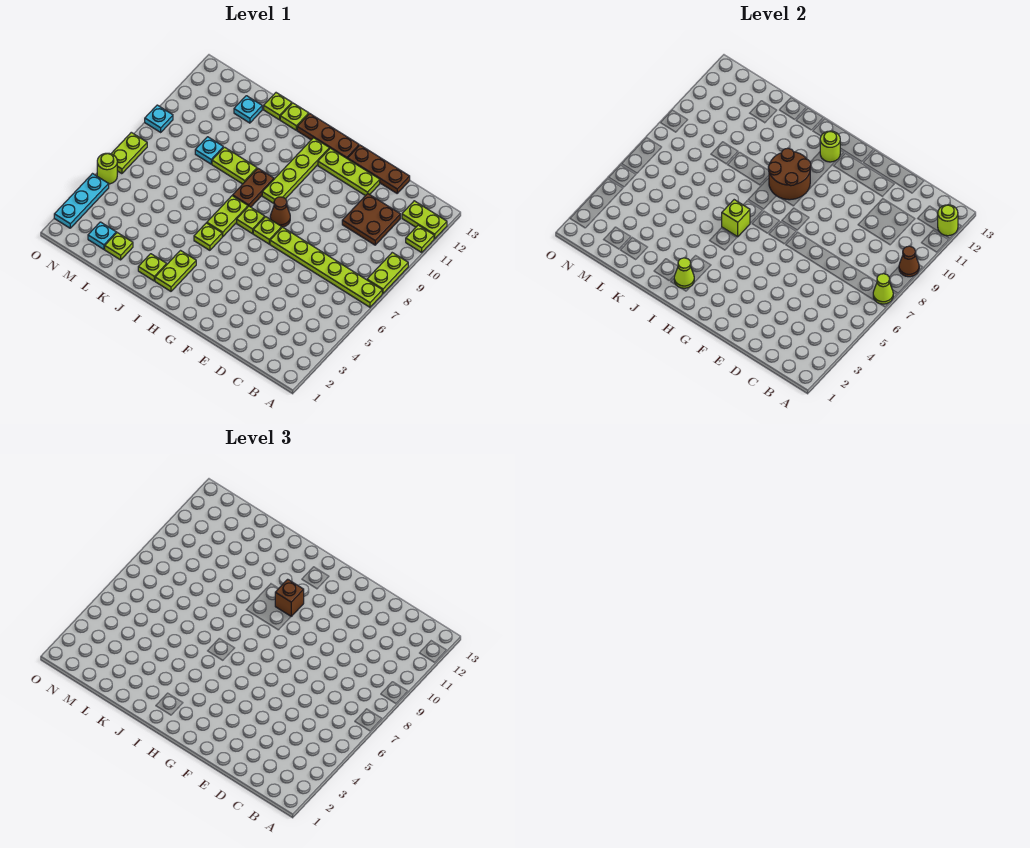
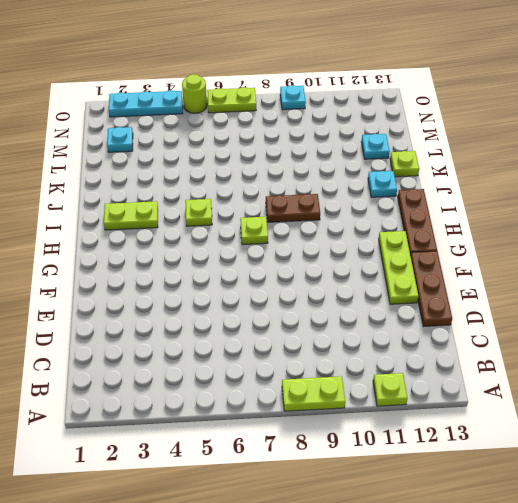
cyan 1x1 plate [368,171,397,197] -> cyan 1x1 plate moved to [195,137,223,164]
none -> lime 1x6 plate [270,227,382,307]
none -> lime 1x2 plate [402,201,447,239]
none -> brown 2x2 plate [342,194,400,245]
none -> lime 1x1 plate [253,217,282,244]

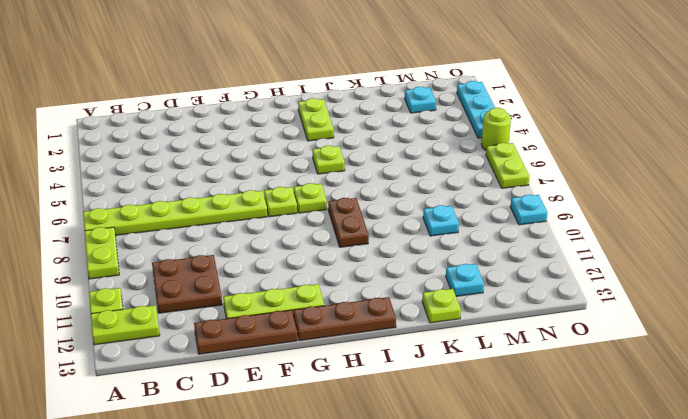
none -> brown 1x1 cone [270,197,290,227]
none -> lime 1x4 plate [262,138,329,203]
none -> lime 1x2 plate [207,196,248,237]
none -> lime 1x1 plate [138,254,167,281]

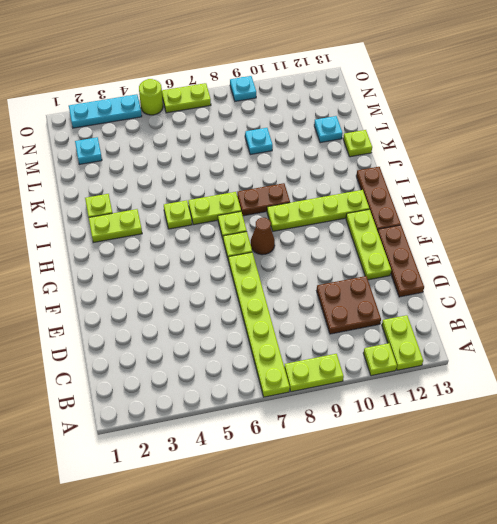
none -> lime 1x2 plate [212,147,257,184]
none -> lime 1x1 plate [280,103,309,130]
none -> lime 1x1 plate [105,233,133,260]
none -> lime 1x1 cone [873,274,893,304]

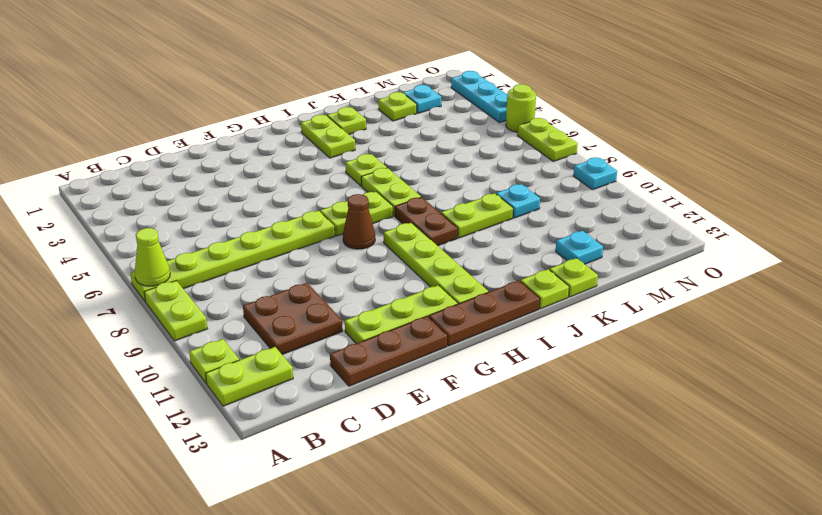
none -> brown 1x1 cone [899,246,919,277]
none -> lime 1x1 round brick [938,205,958,236]
none -> brown 2x2 round brick [768,148,811,200]
none -> lime 1x1 round brick [820,131,840,162]

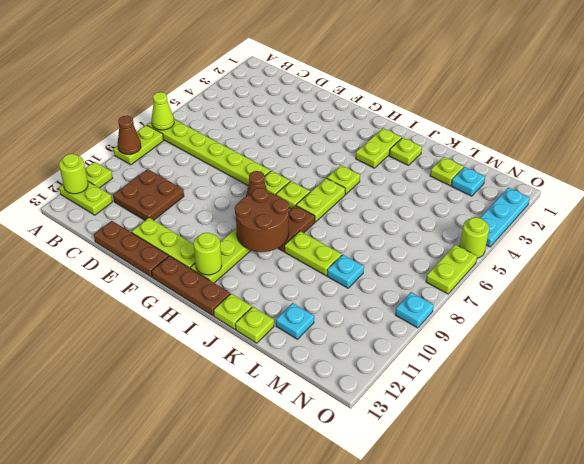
none -> lime 1x1 cone [674,258,694,288]
none -> lime 1x1 brick [722,200,750,237]
none -> brown 1x1 brick [275,579,304,616]

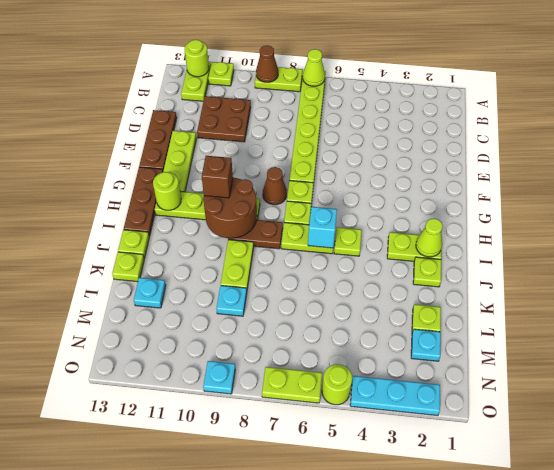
cyan 1x1 brick [308,207,337,248] -> lime 1x1 brick [722,200,750,237]

